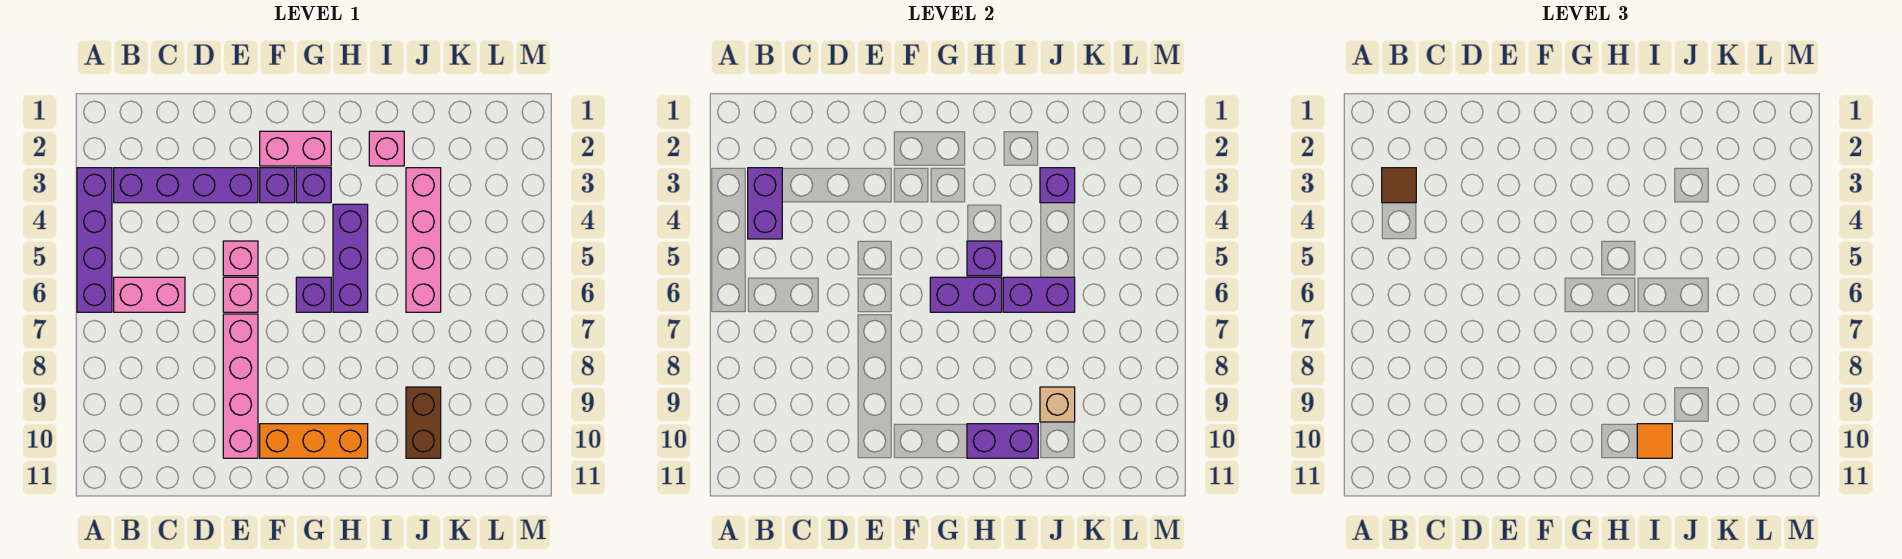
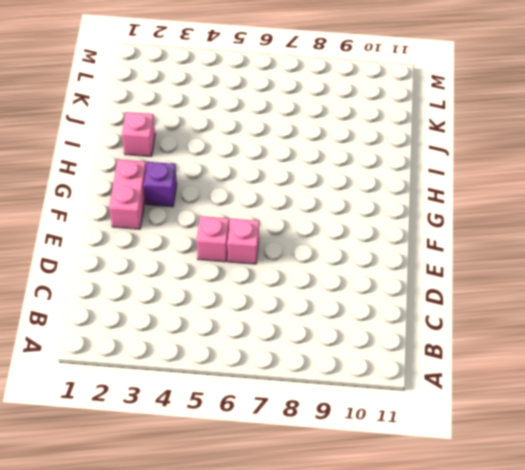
none -> purple 1x4 brick [77,168,112,312]
none -> purple 1x4 brick [114,168,258,203]
none -> pink 1x2 brick [114,277,185,312]

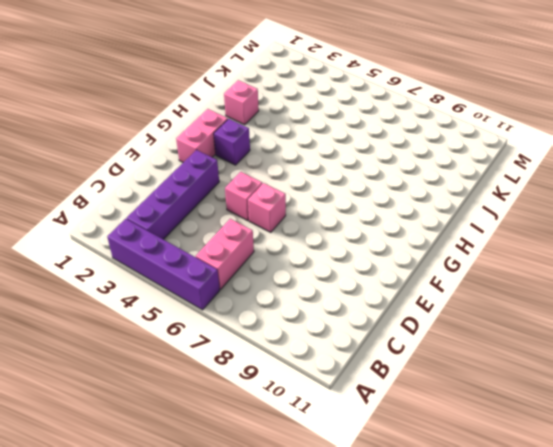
none -> pink 1x4 brick [223,314,258,458]
none -> purple 1x1 brick [260,168,295,203]
none -> orange 1x3 brick [260,424,368,458]

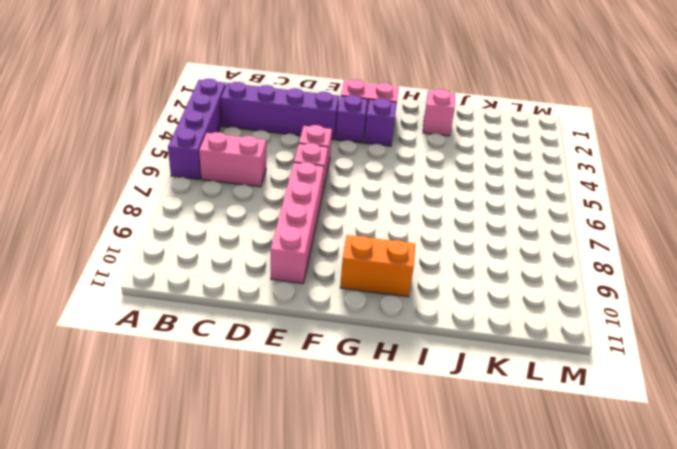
orange 1x2 brick [340,235,415,297] -> orange 1x3 brick [260,424,368,458]
none -> purple 1x1 brick [296,277,331,312]
none -> purple 1x3 brick [333,204,368,312]
none -> pink 1x4 brick [406,168,441,312]

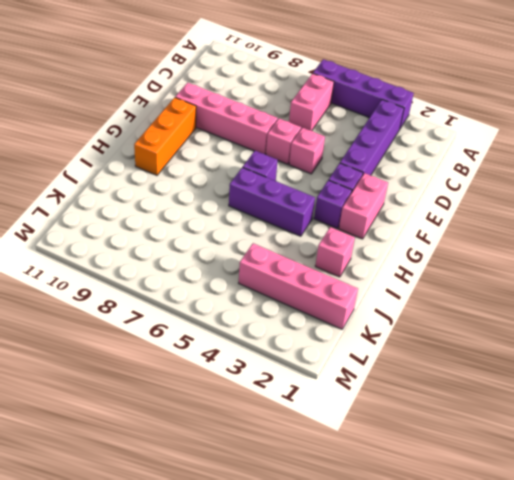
pink 1x4 brick [239,243,358,329] -> pink 1x4 brick moved to [406,168,441,312]
none -> brown 1x2 brick [406,387,441,458]
none -> purple 1x2 brick [748,168,782,239]
none -> purple 1x2 brick [930,277,1002,312]

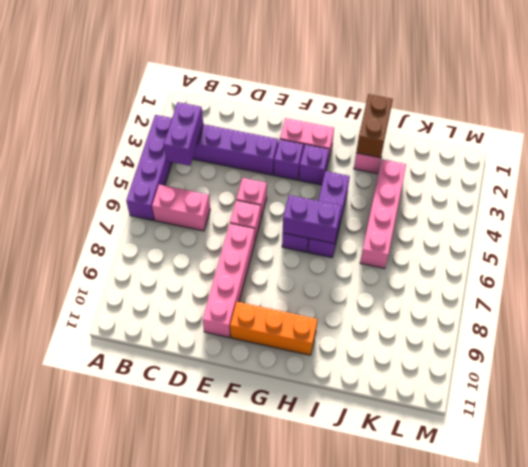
brown 1x2 brick [356,94,393,158] -> brown 1x2 brick moved to [406,387,441,458]
none -> purple 1x1 brick [967,241,1002,276]
none -> purple 1x2 brick [967,424,1038,458]
none -> purple 1x2 brick [1003,277,1075,312]

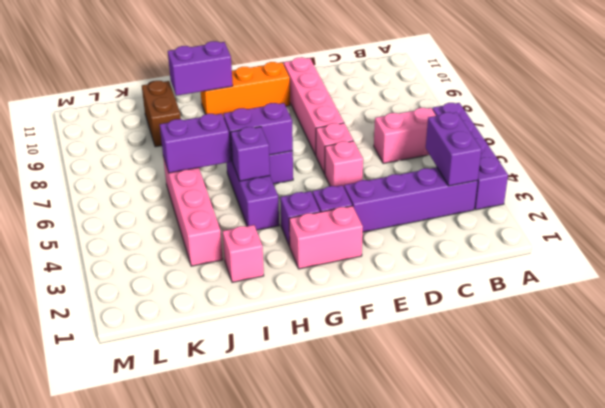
none -> purple 1x1 brick [1040,168,1075,203]
none -> tan 1x1 brick [1040,387,1075,422]
none -> brown 1x1 tile [1382,168,1416,203]

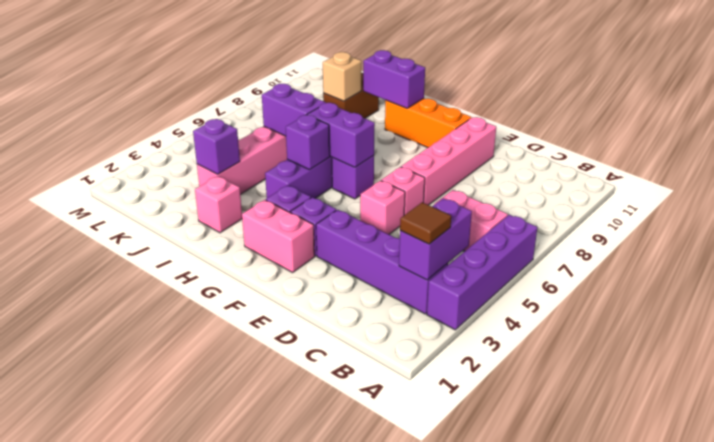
none -> orange 1x1 tile [1637,424,1672,458]

